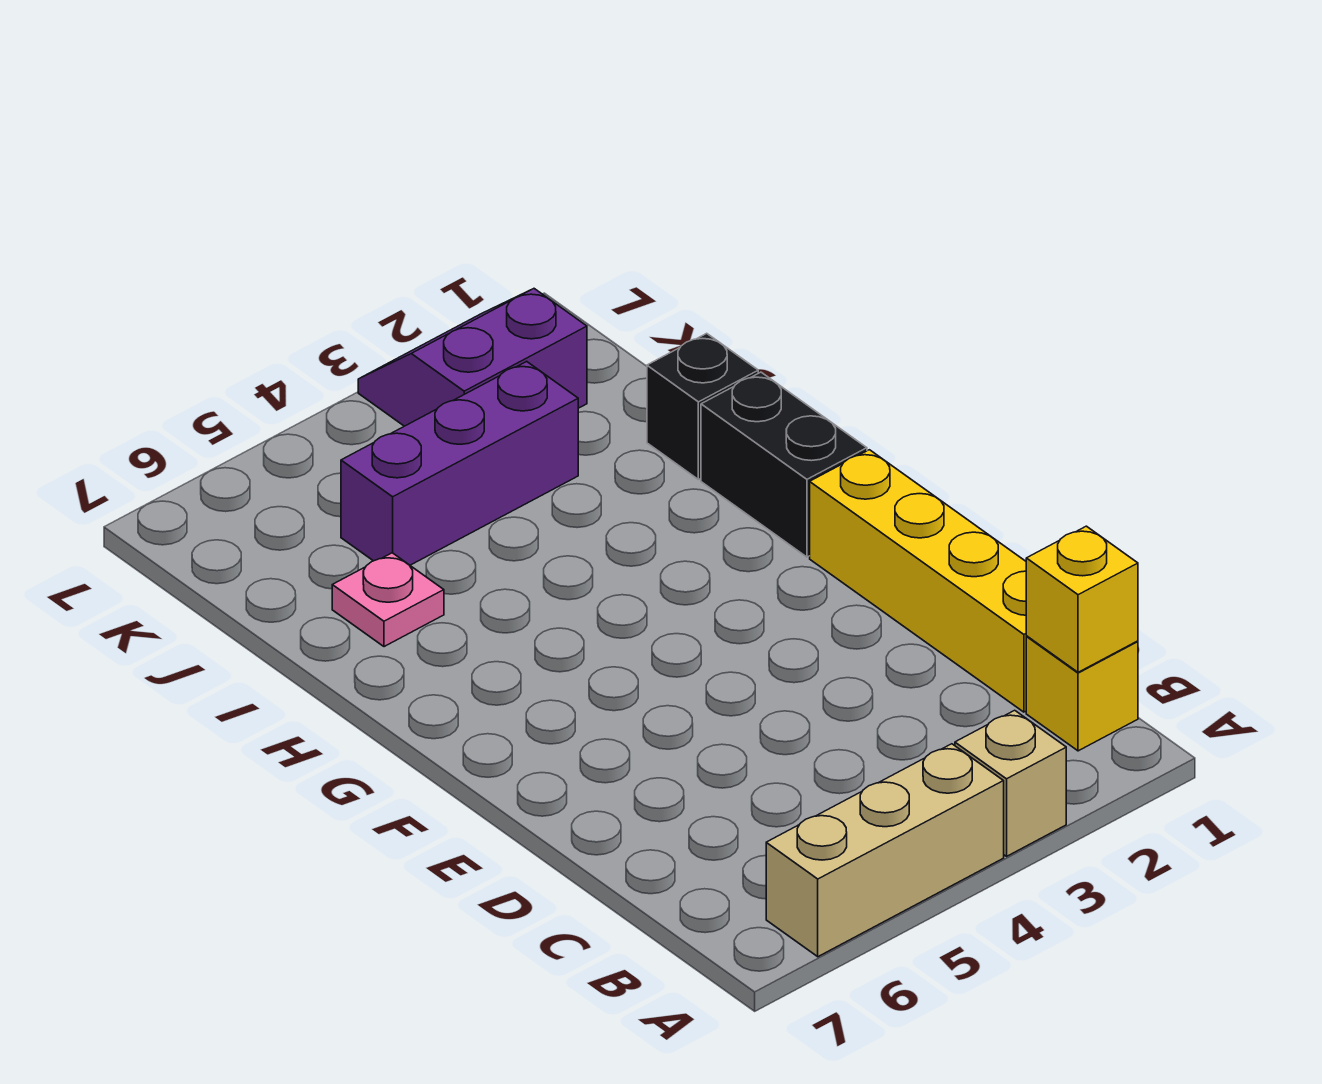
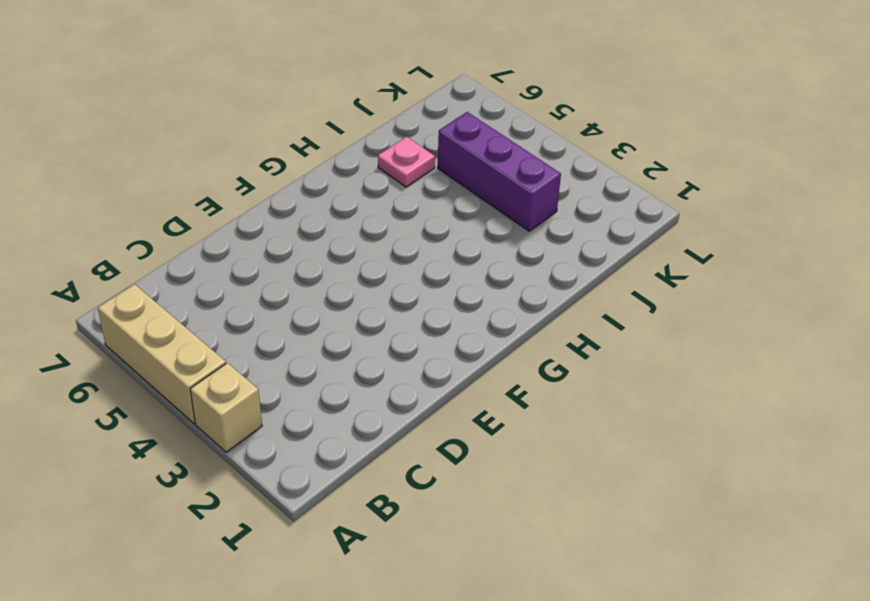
none -> yellow 1x1 brick [1026,636,1138,751]
none -> yellow 1x4 brick [810,450,1027,712]

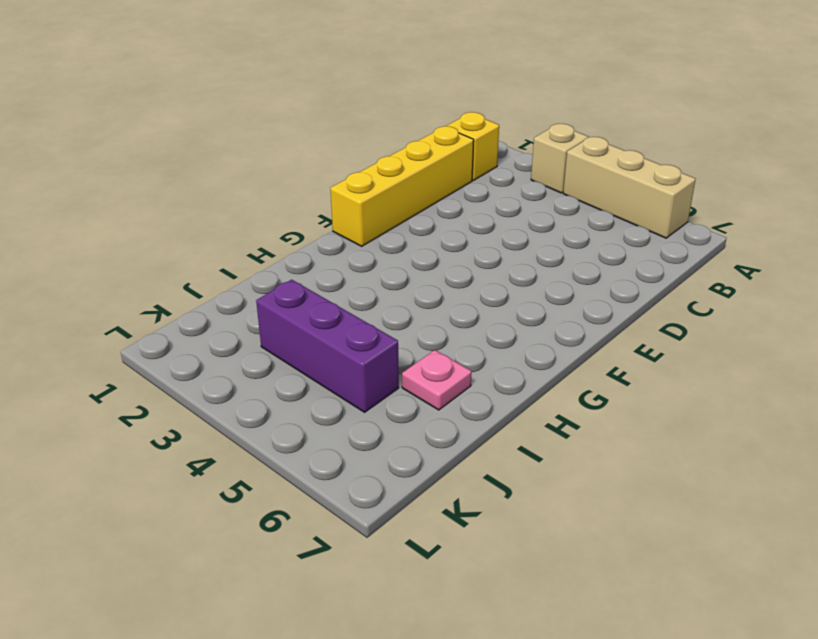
none -> black 1x2 brick [701,372,867,557]
none -> black 1x1 brick [647,333,758,480]

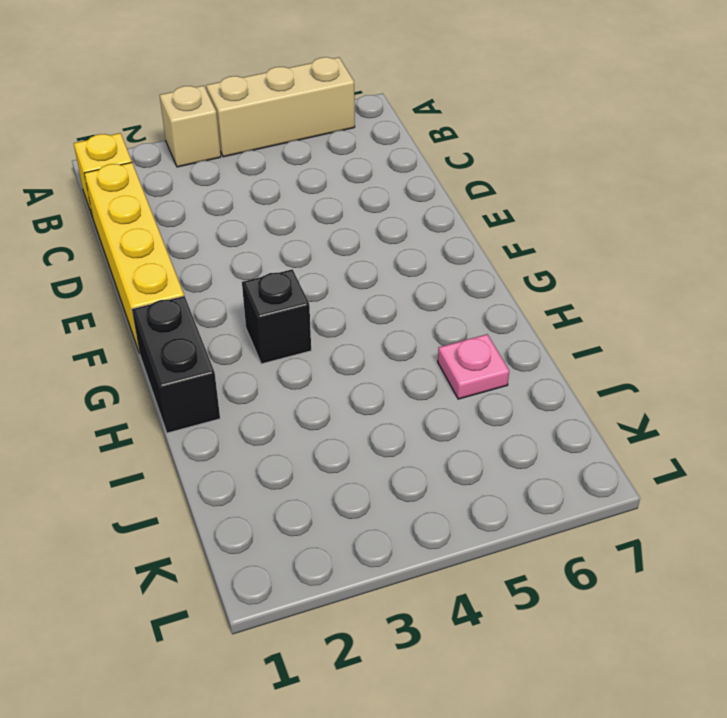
black 1x1 brick [242,269,311,364] -> black 1x1 brick moved to [647,333,758,480]
none -> purple 1x3 brick [341,361,578,565]
none -> purple 2x2 slope [358,289,587,426]

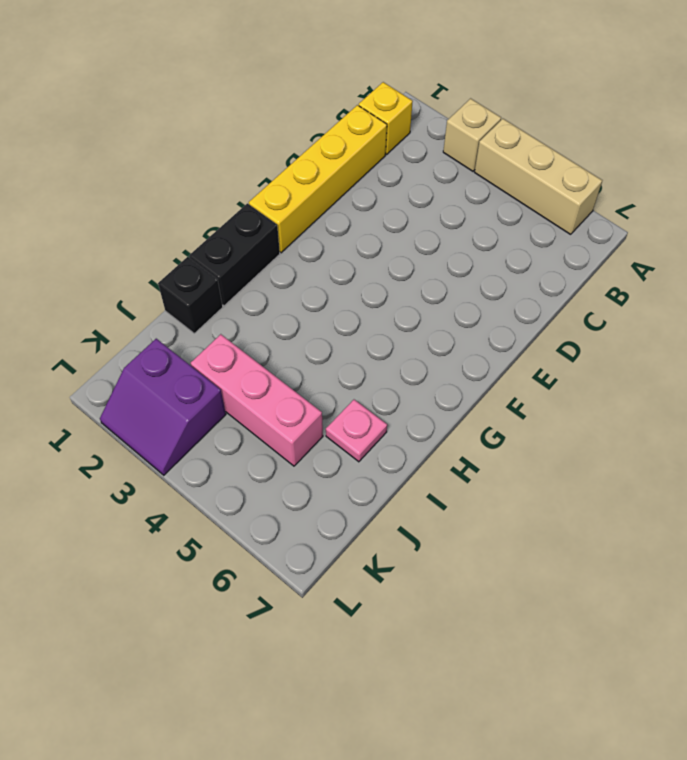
pink 1x3 brick [191,334,323,466] -> purple 1x3 brick [341,361,578,565]
none -> yellow 1x1 brick [1026,526,1138,672]

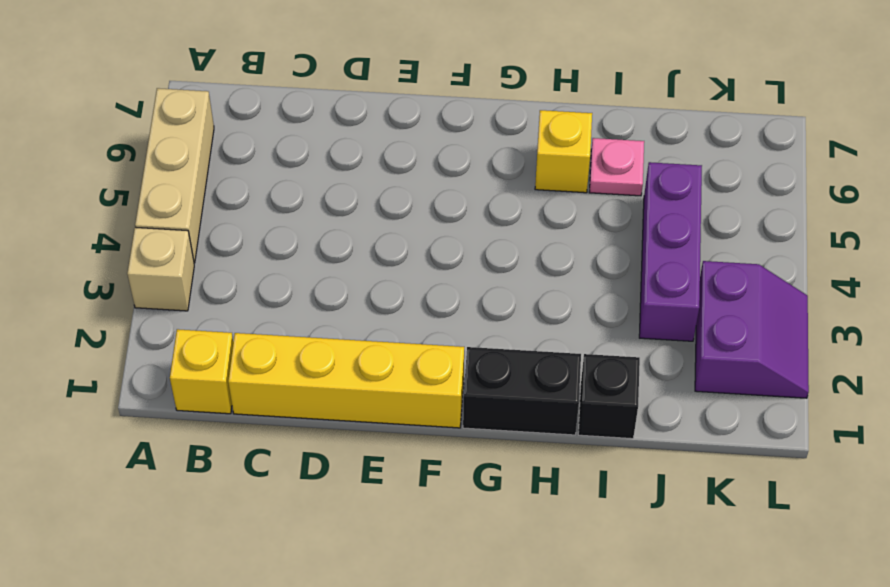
yellow 1x1 brick [535,110,592,193] -> yellow 1x1 brick moved to [1026,526,1138,672]

